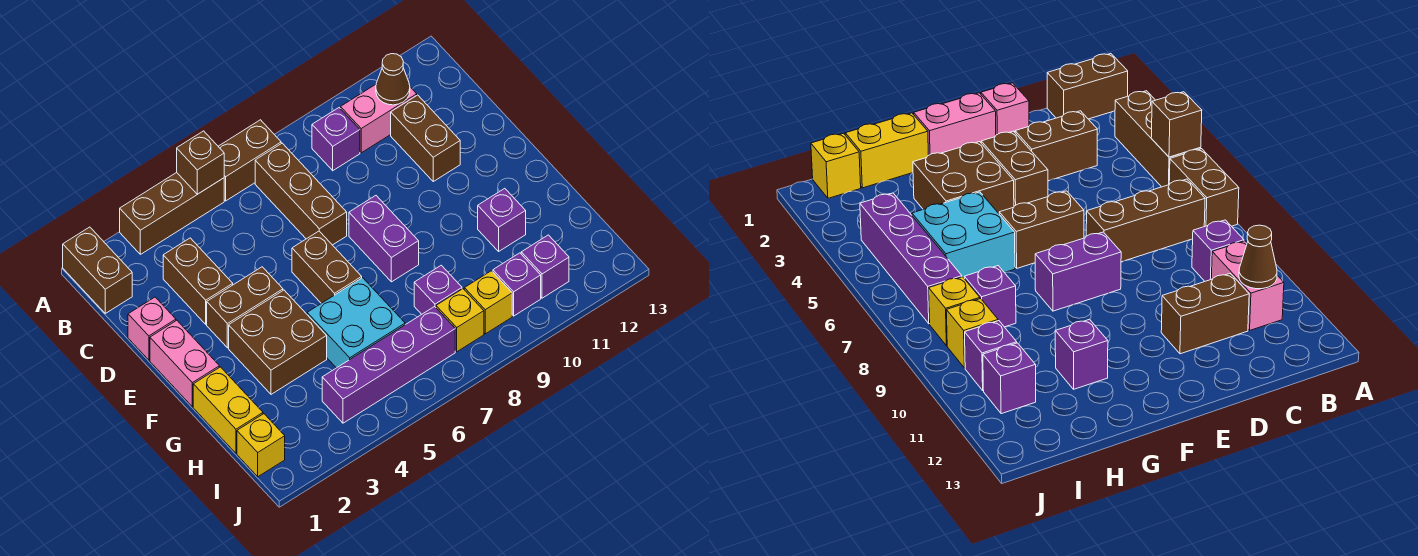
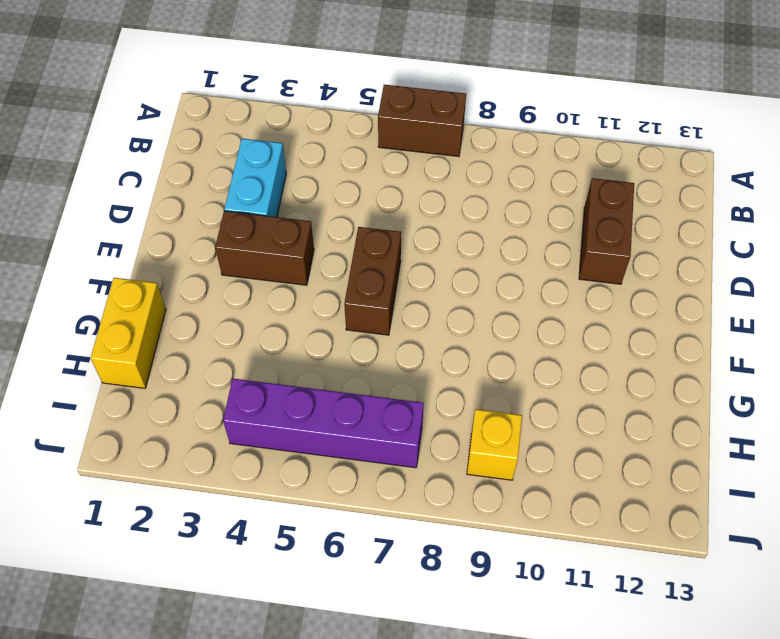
cyan 1x2 brick [225,139,286,217] -> brown 1x2 brick [163,238,233,324]
none -> brown 1x2 brick [63,227,132,313]
none -> brown 1x3 brick [120,172,224,254]
none -> brown 1x3 brick [255,143,347,245]

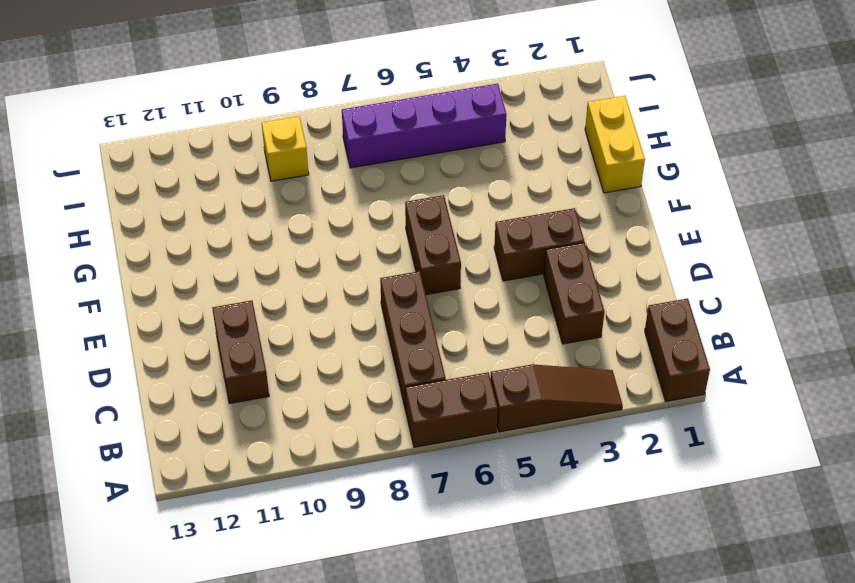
brown 1x3 slope [490,364,623,432] -> brown 1x3 brick [120,172,224,254]
none -> purple 1x1 brick [312,108,360,171]
none -> pink 1x2 brick [341,85,417,153]
none -> pink 1x1 brick [128,297,176,360]

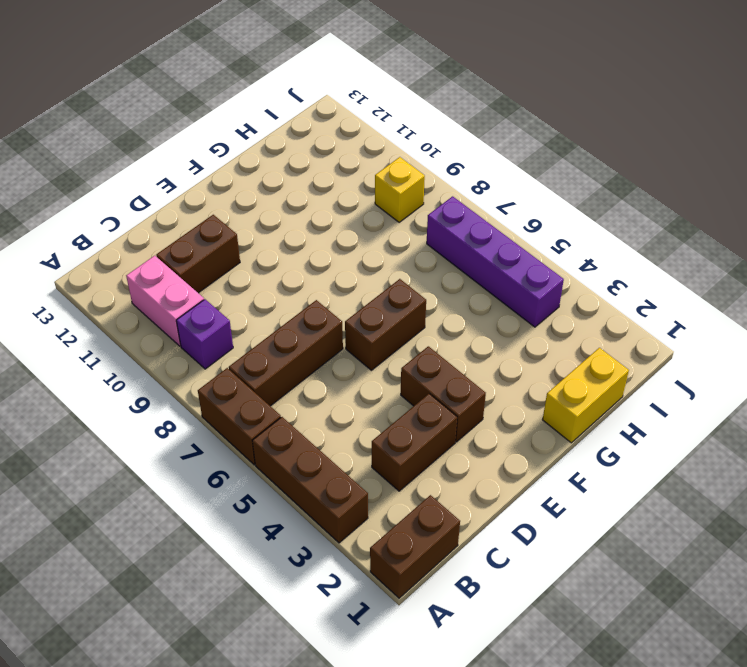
none -> pink 1x1 brick [128,297,176,360]
none -> pink 1x2 brick [150,320,219,407]
none -> purple 1x2 brick [349,196,419,282]

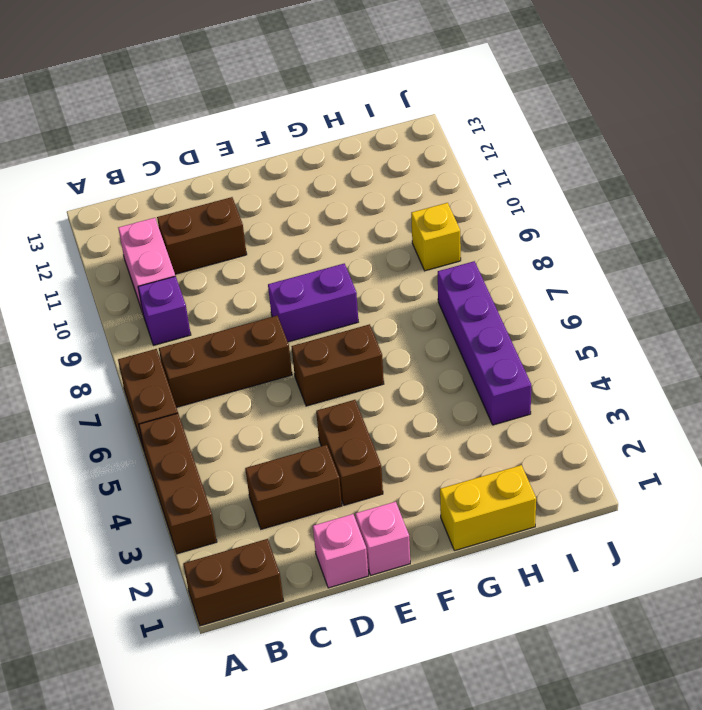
pink 1x1 brick [356,502,410,575] -> pink 1x2 brick [150,320,219,407]
none -> brown 2x2 brick [229,290,327,394]
none -> cyan 2x2 brick [307,278,405,368]
none -> purple 1x1 brick [478,188,526,251]

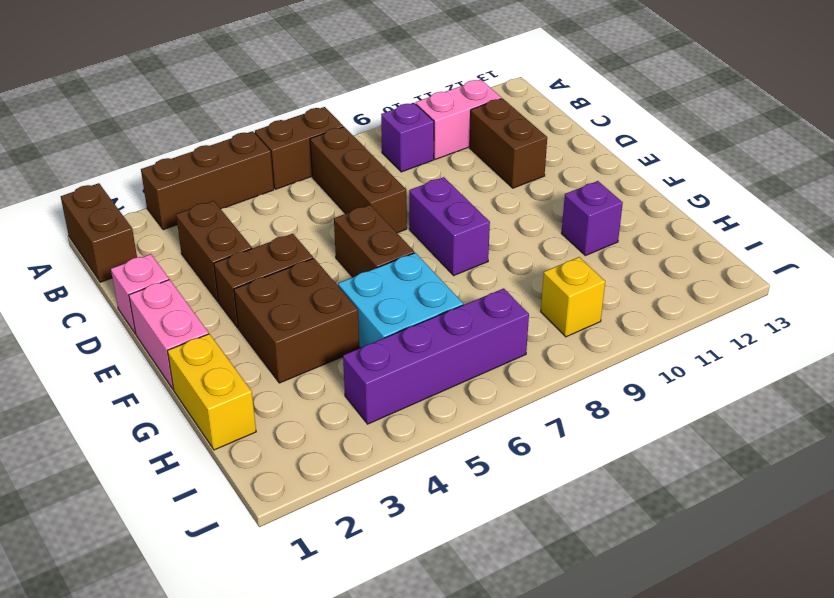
none -> purple 1x1 brick [414,265,462,314]
none -> yellow 1x1 brick [237,414,285,477]
none -> yellow 1x1 brick [436,289,484,352]

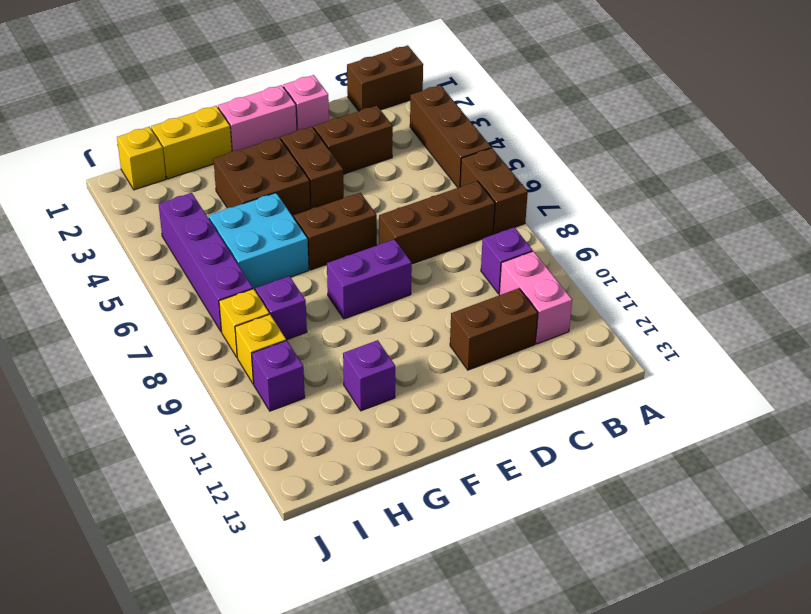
none -> purple 1x1 brick [521,235,569,298]
none -> brown 1x1 brick [177,131,224,194]
none -> brown 1x1 cone [376,54,410,105]

